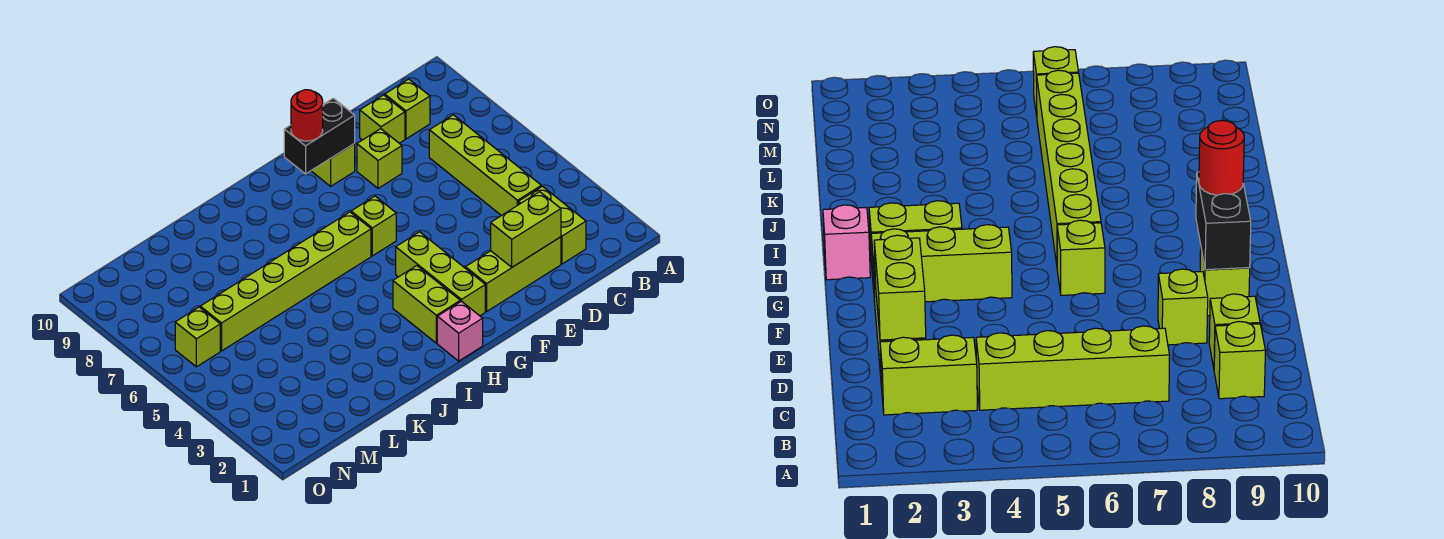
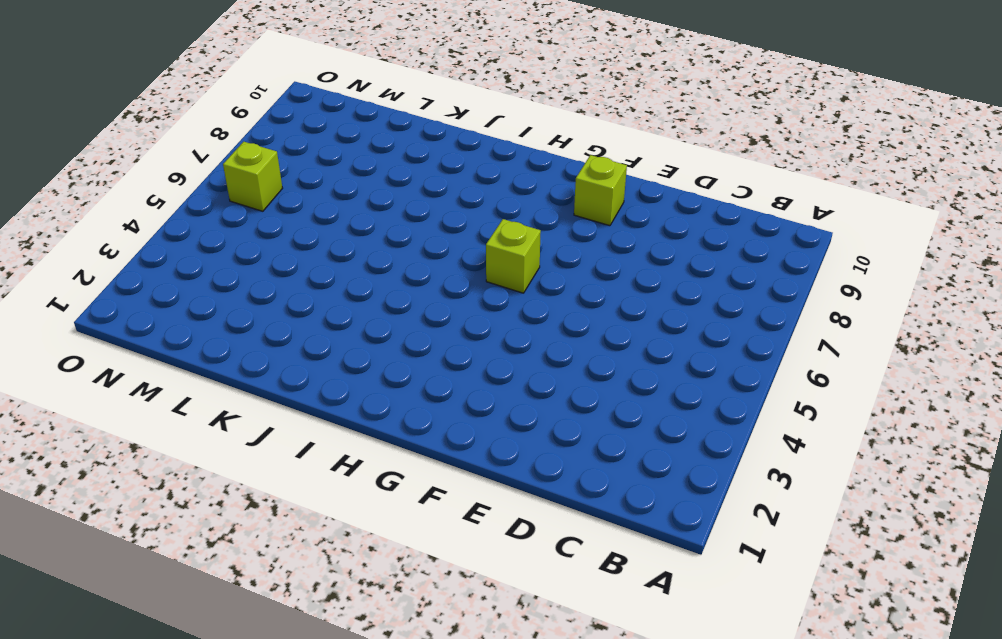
none -> lime 1x2 brick [519,186,586,264]
none -> lime 1x4 brick [429,115,541,216]
none -> lime 1x1 brick [385,79,430,139]

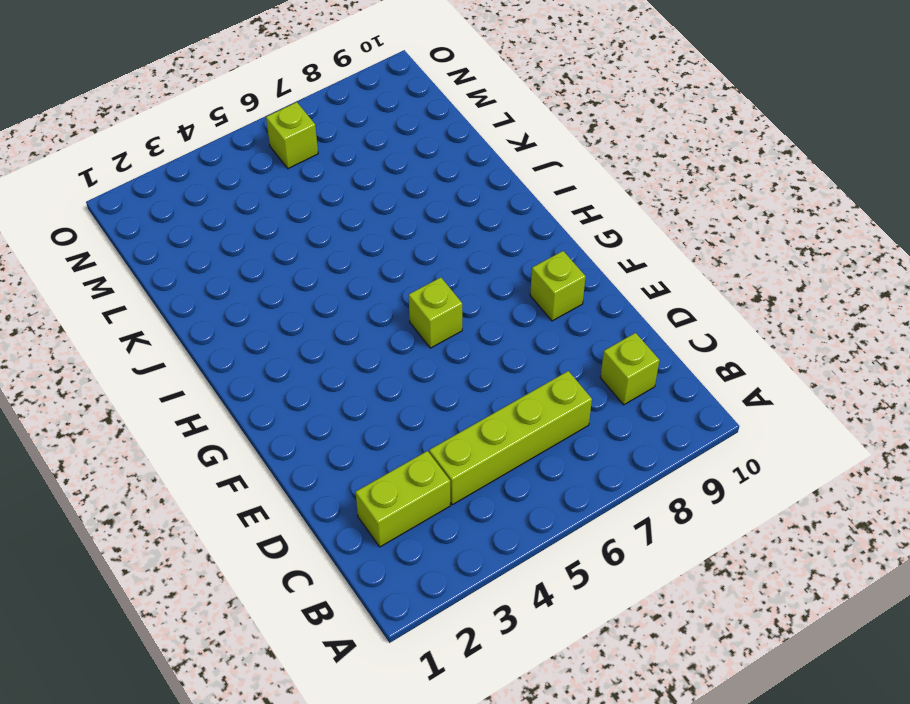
none -> lime 1x3 brick [465,237,561,311]
none -> lime 1x1 brick [360,95,405,143]
none -> lime 1x1 brick [357,129,402,188]

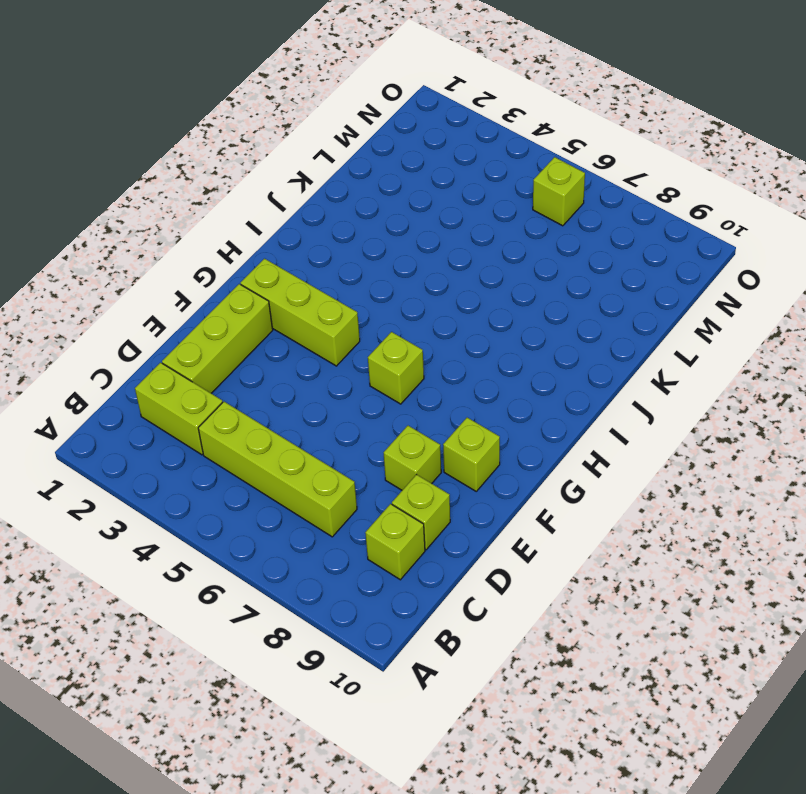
none -> pink 1x1 brick [437,301,483,361]
none -> lime 1x2 brick [393,266,460,343]
none -> lime 1x6 brick [200,212,371,351]

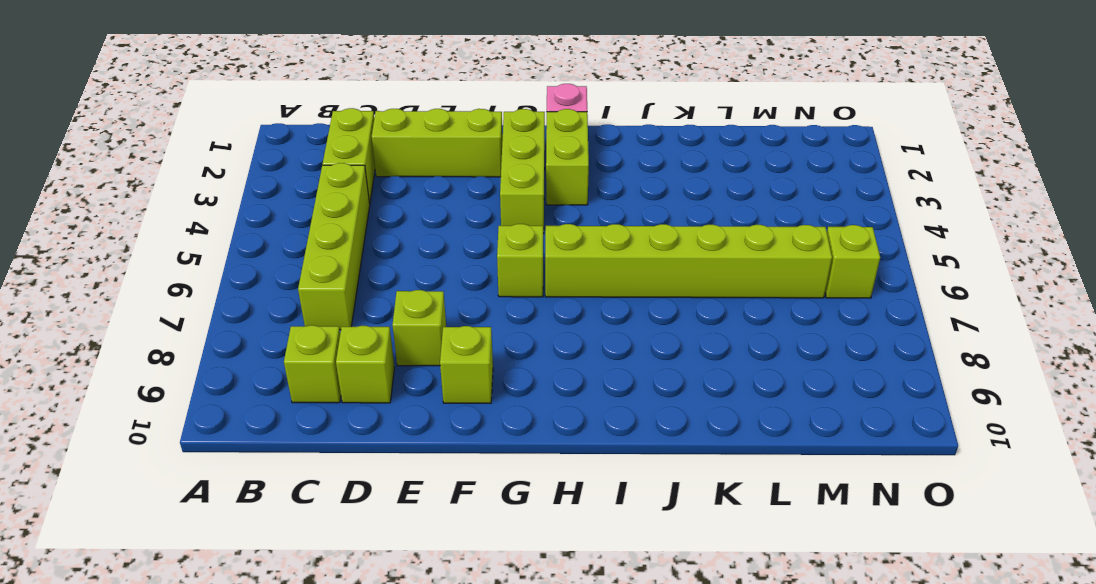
none -> lime 1x2 brick [491,192,561,267]
none -> black 1x2 brick [284,98,355,174]
none -> red 1x1 round brick [291,90,323,141]

